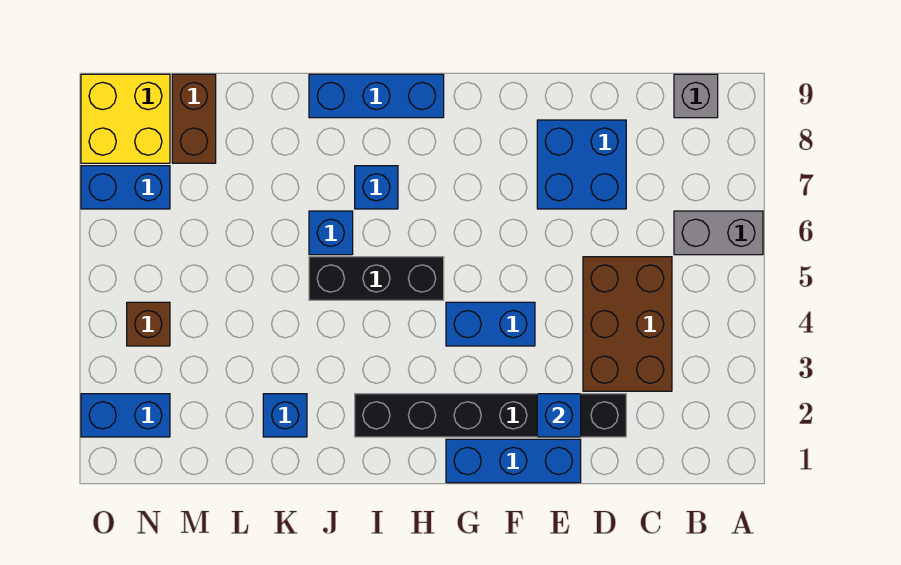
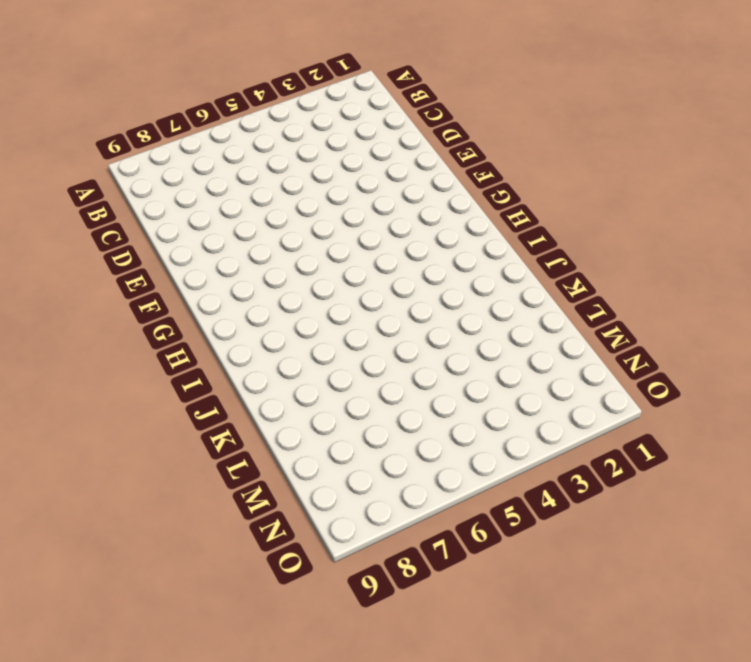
none -> grey 1x2 brick [674,211,763,255]
none -> grey 1x1 brick [674,74,718,118]
none -> brown 2x3 brick [583,257,672,391]

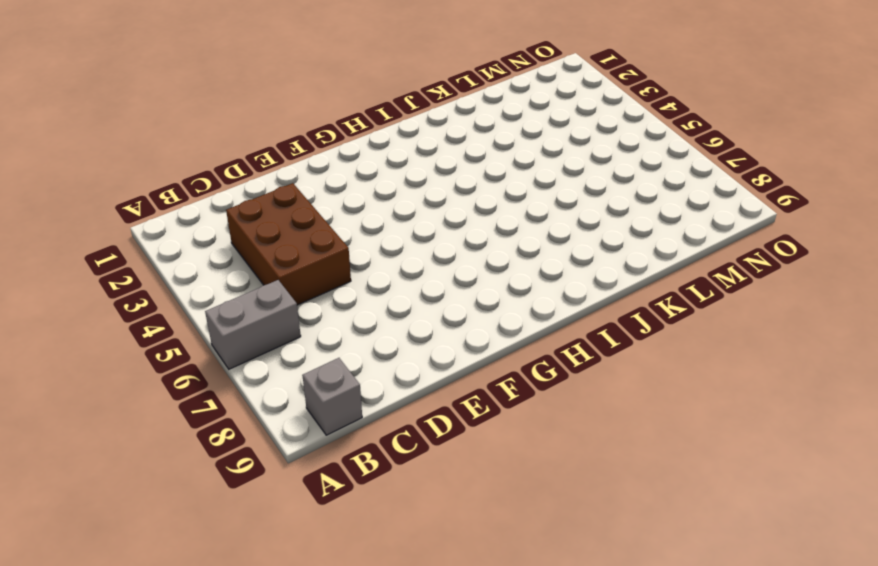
none -> black 1x6 brick [355,394,626,437]
none -> blue 2x2 brick [537,120,626,209]
none -> blue 1x3 brick [446,439,581,483]

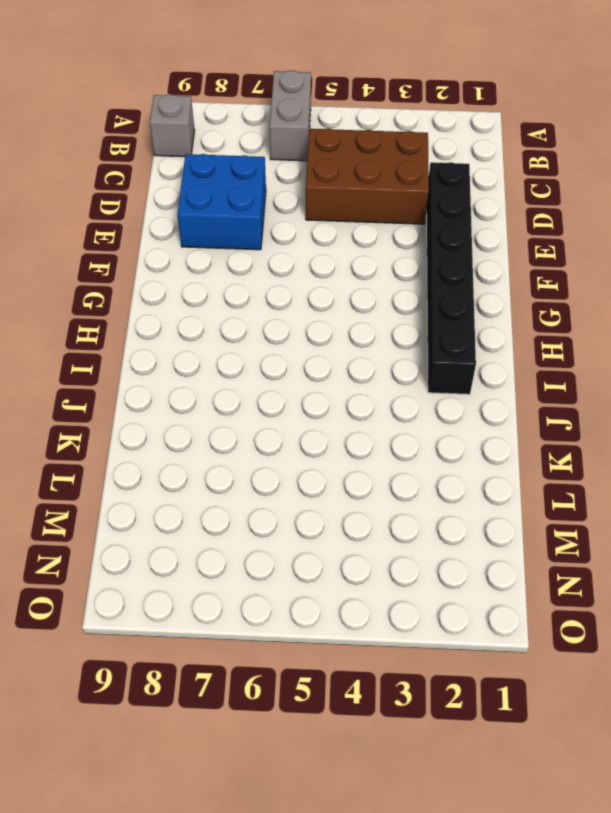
none -> blue 1x3 brick [446,439,581,483]
none -> blue 1x2 brick [446,302,535,346]
none -> black 1x3 brick [309,257,444,300]

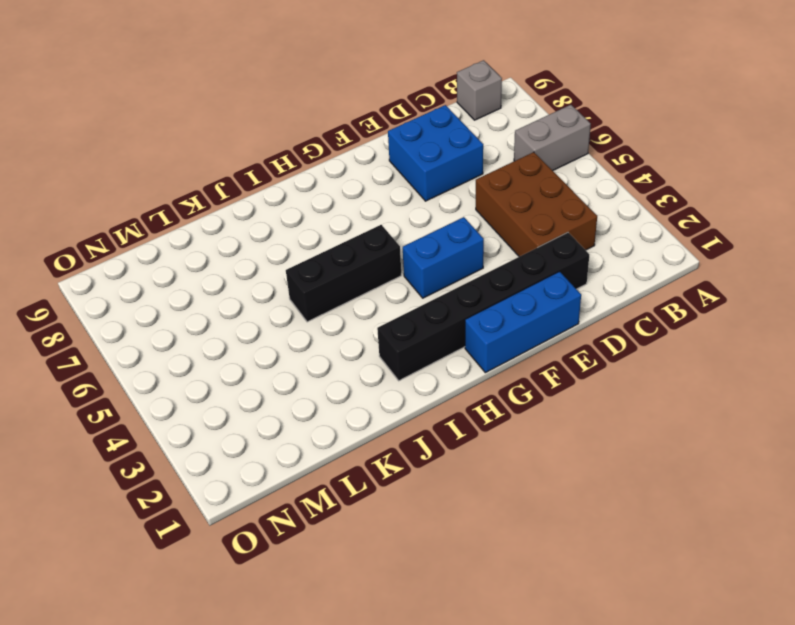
none -> blue 1x3 brick [309,74,444,118]
none -> blue 1x1 brick [355,166,398,209]
none -> blue 1x1 brick [309,211,353,255]

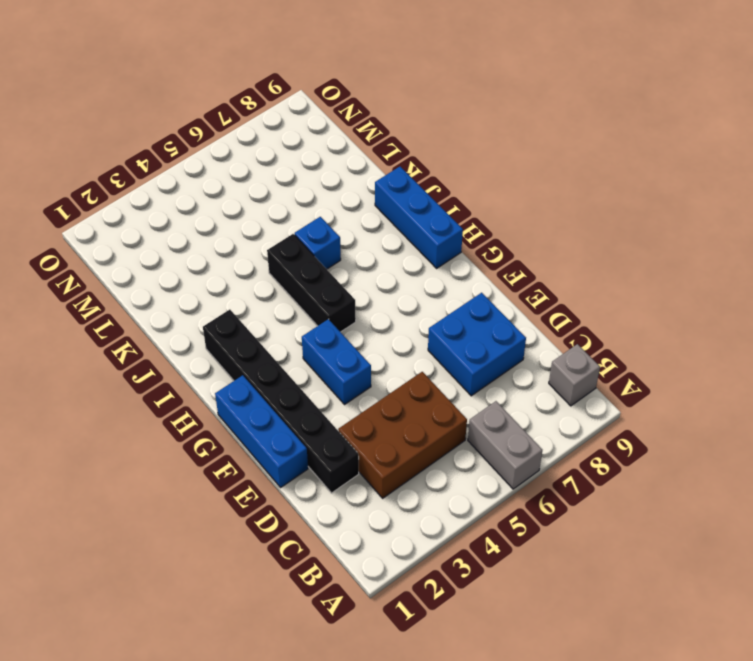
none -> blue 1x1 brick [355,166,398,209]
none -> blue 1x1 brick [263,394,307,437]
none -> brown 1x2 brick [172,74,216,163]

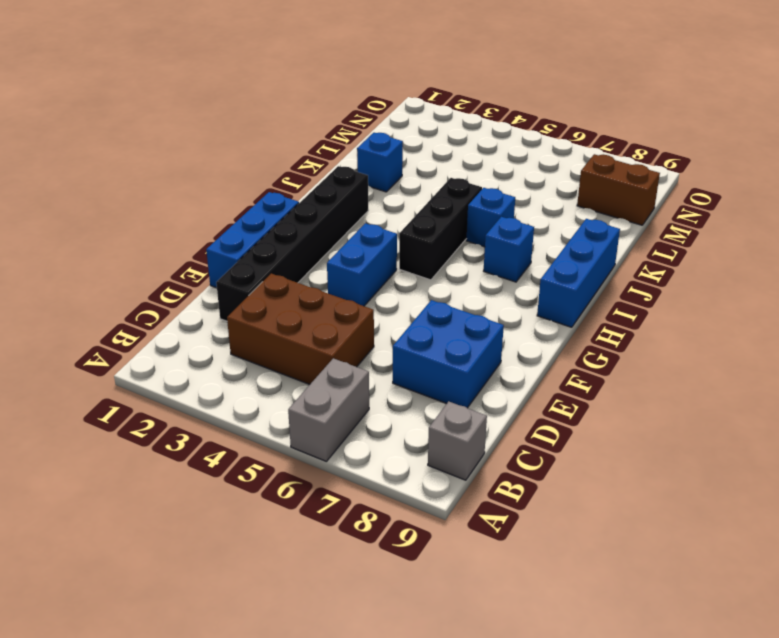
none -> blue 1x2 brick [81,394,170,437]
none -> brown 1x1 brick [127,302,170,346]
none -> blue 1x2 brick [81,166,170,209]

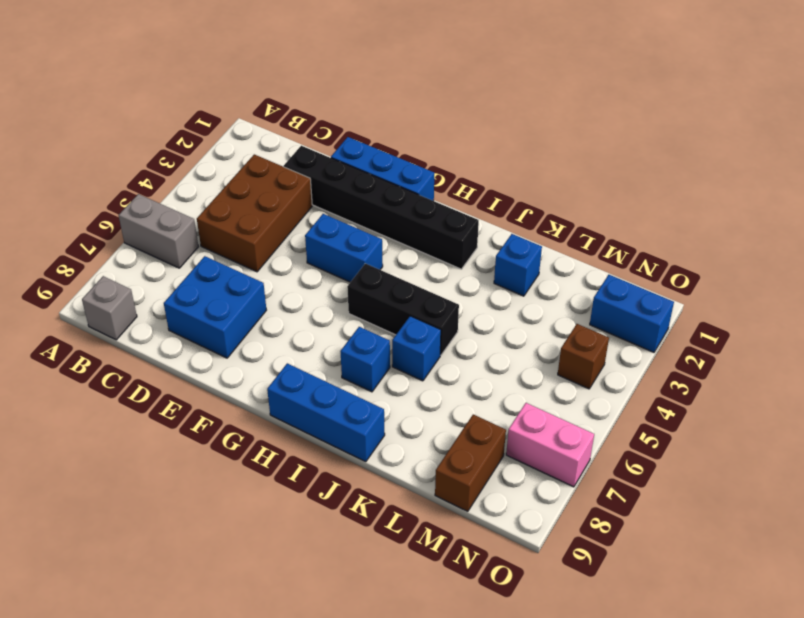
pink 1x2 brick [506,403,594,487] -> blue 1x2 brick [81,166,170,209]
none -> yellow 2x2 brick [81,74,170,163]
none -> blue 1x1 brick [537,394,581,437]

